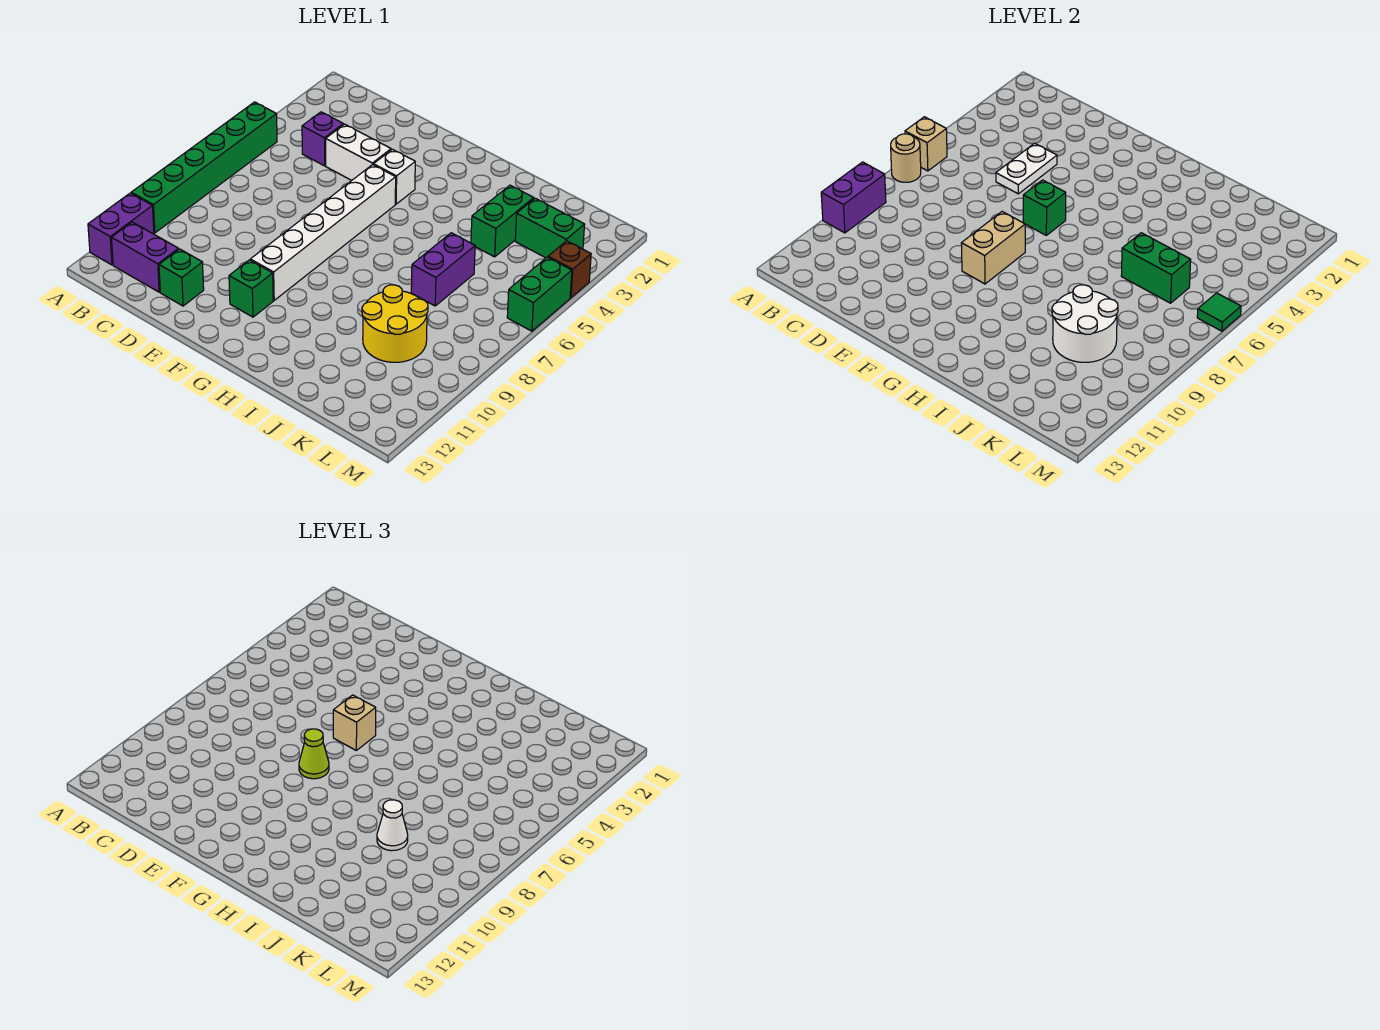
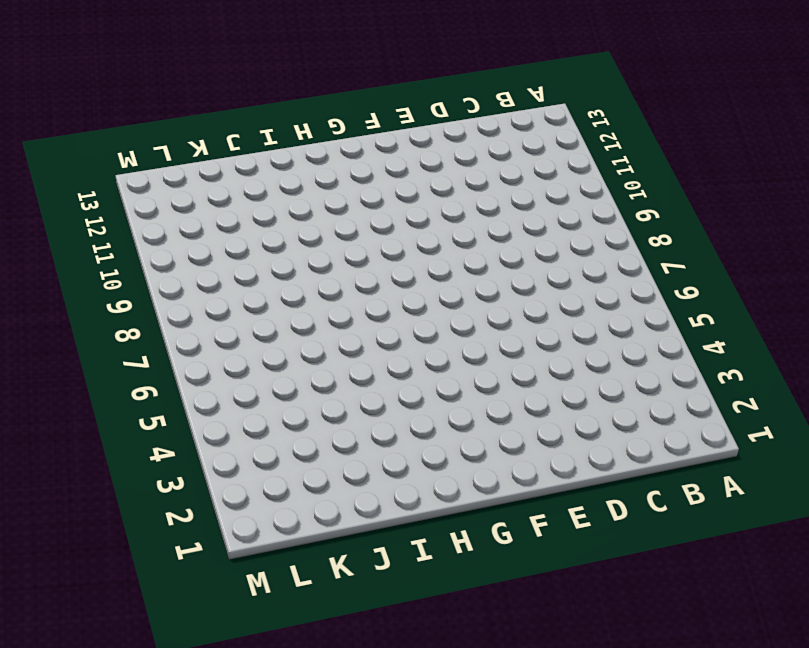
none -> green 1x6 brick [131,102,277,233]
none -> purple 1x2 brick [88,193,154,265]
none -> purple 1x2 brick [111,222,178,292]

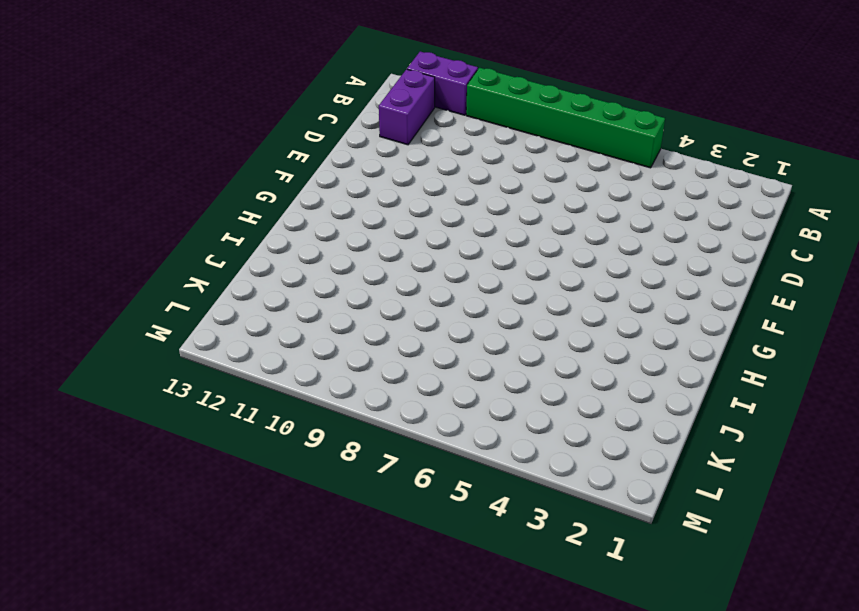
none -> purple 1x1 brick [302,112,343,166]
none -> white 1x2 brick [326,124,391,181]
none -> green 1x1 brick [159,249,204,306]

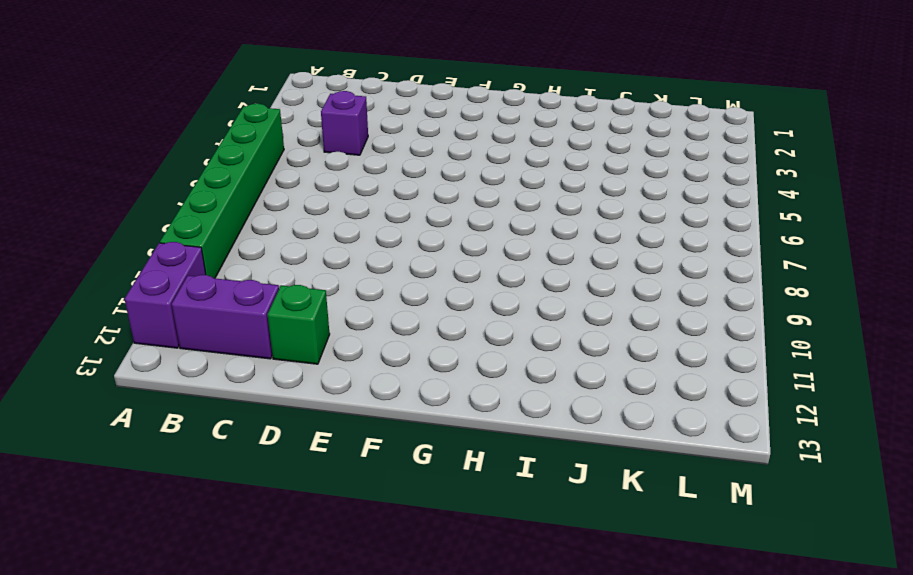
none -> white 1x2 brick [326,124,391,181]
none -> white 1x1 brick [374,149,415,204]
none -> white 1x6 brick [250,165,396,300]

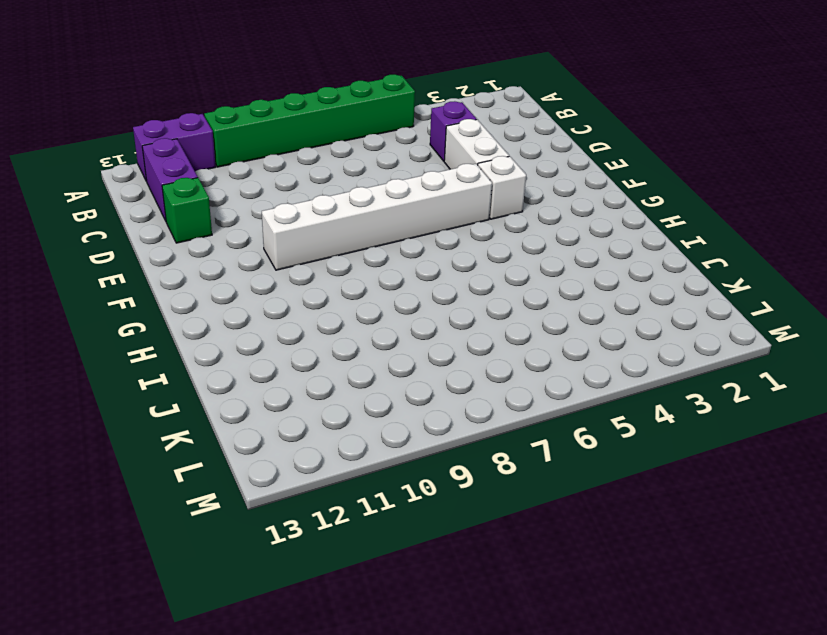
none -> green 1x1 brick [229,260,273,317]
none -> green 1x2 brick [471,185,534,257]
none -> purple 1x2 brick [411,233,475,306]

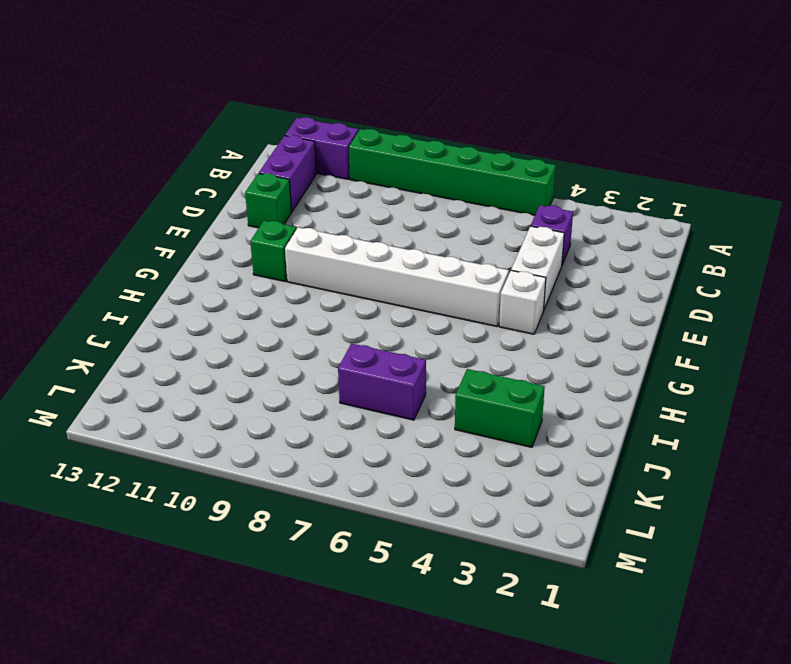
none -> yellow 2x2 round brick [362,285,428,362]
none -> green 1x2 brick [515,198,585,258]
none -> brown 1x1 brick [548,241,591,298]

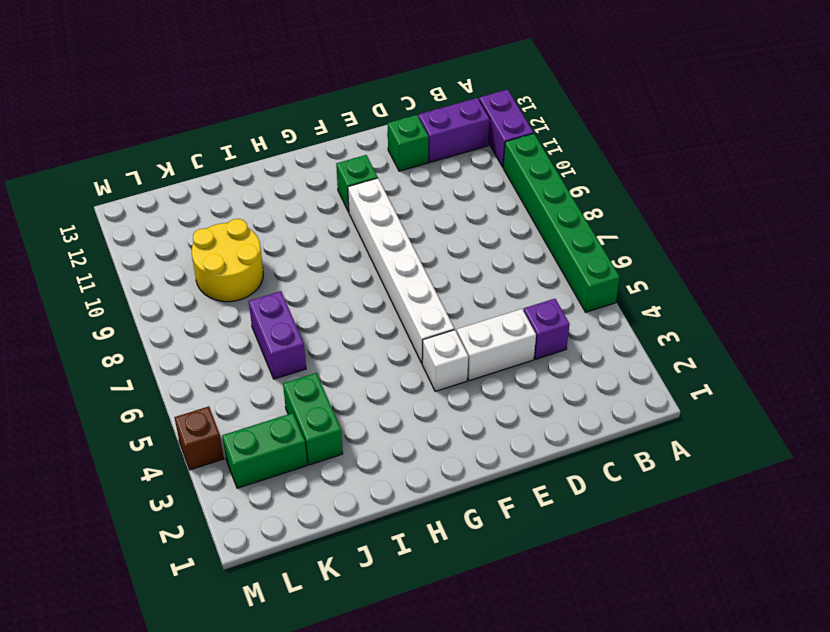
none -> green 1x2 brick [507,257,572,331]
none -> tan 1x1 brick [905,117,947,171]
none -> tan 1x1 round brick [891,134,921,182]

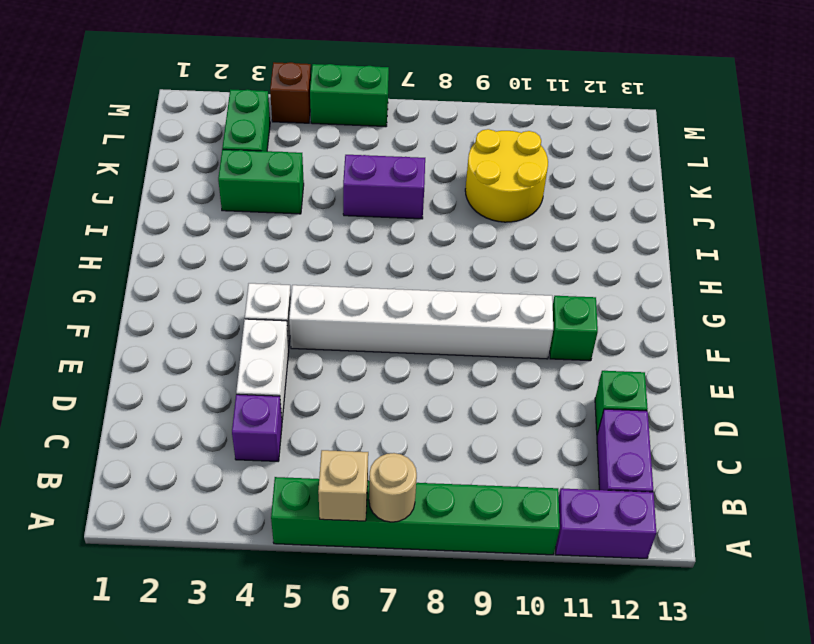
none -> purple 1x2 brick [821,162,886,233]
none -> white 1x2 plate [996,143,1057,194]
none -> green 1x1 brick [1023,180,1066,235]

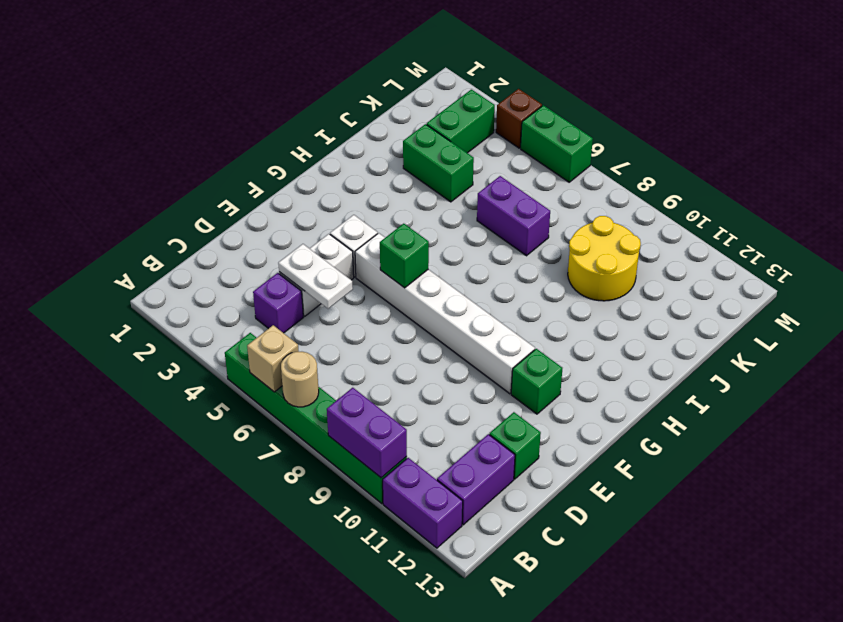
none -> tan 1x2 brick [961,212,1025,284]
none -> green 1x2 brick [1121,233,1191,303]
none -> white 2x2 round brick [1052,285,1118,362]

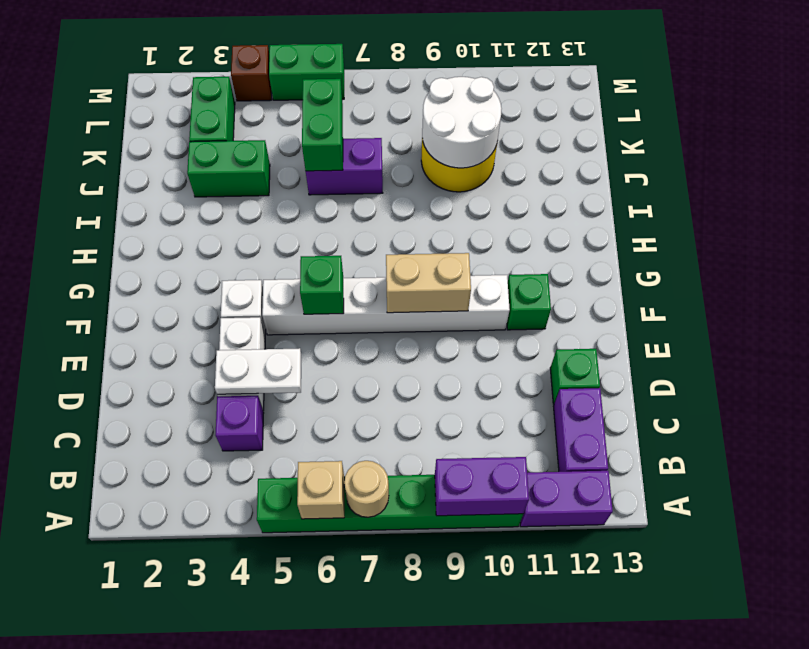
none -> green 1x1 tile [1197,293,1241,331]
none -> tan 1x1 brick [333,695,376,750]
none -> lime 1x1 cone [299,729,329,779]

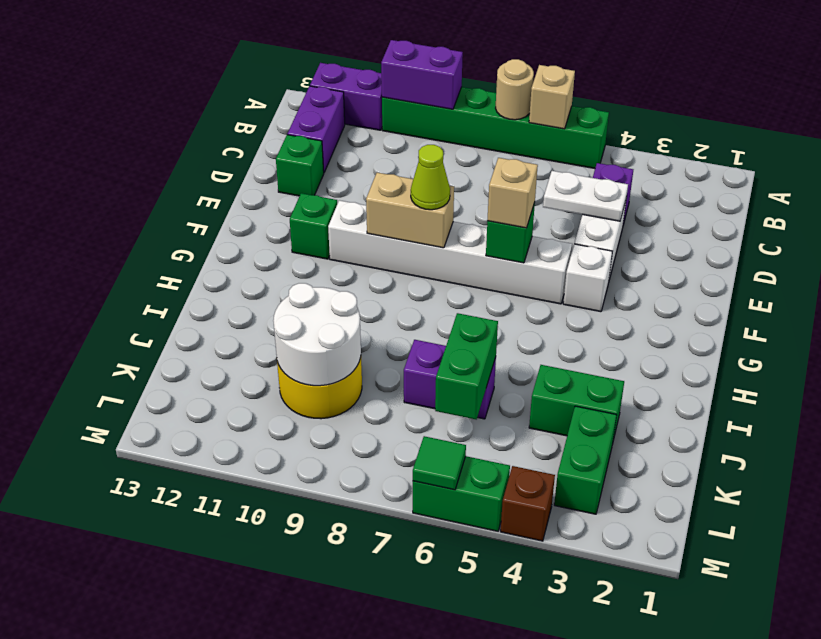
none -> white 1x1 cone [377,800,408,851]

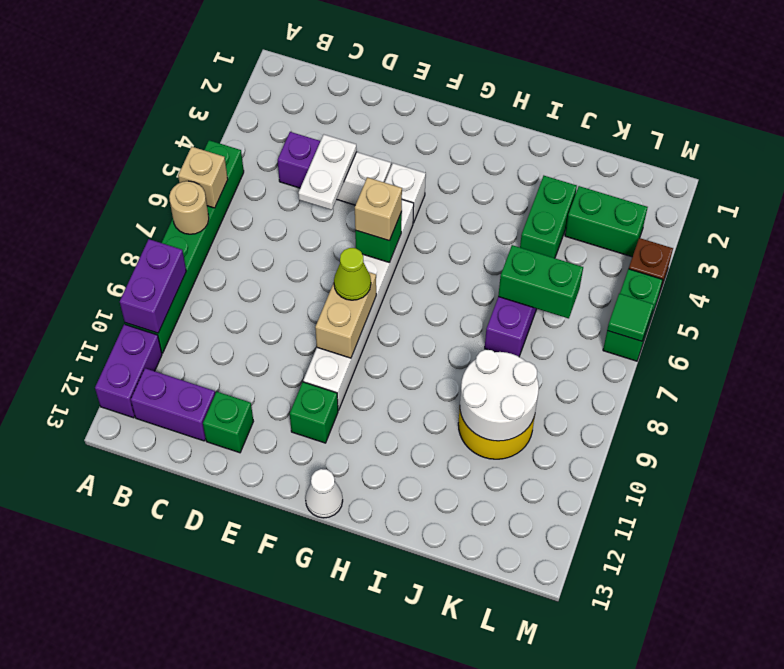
white 1x1 cone [306,469,343,518] -> white 1x1 cone moved to [377,800,408,851]

